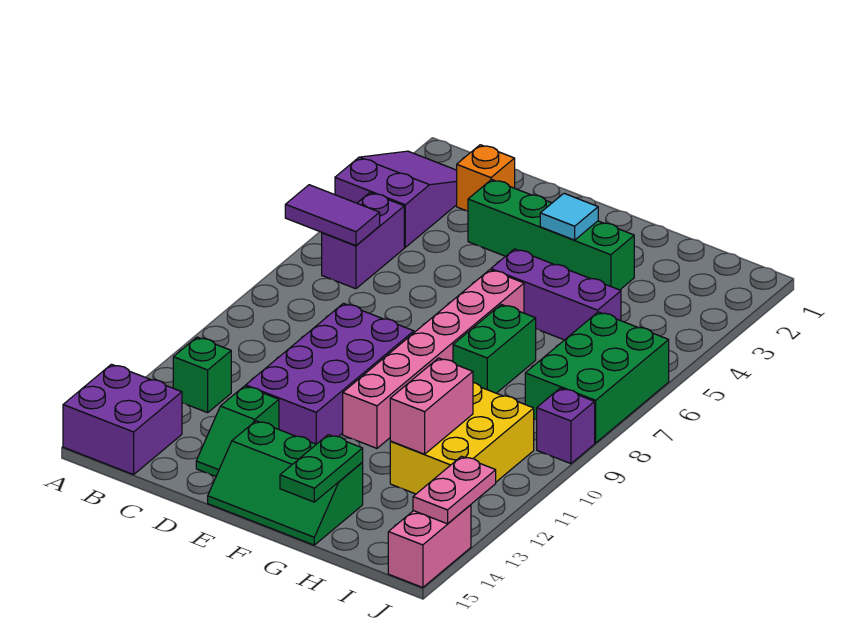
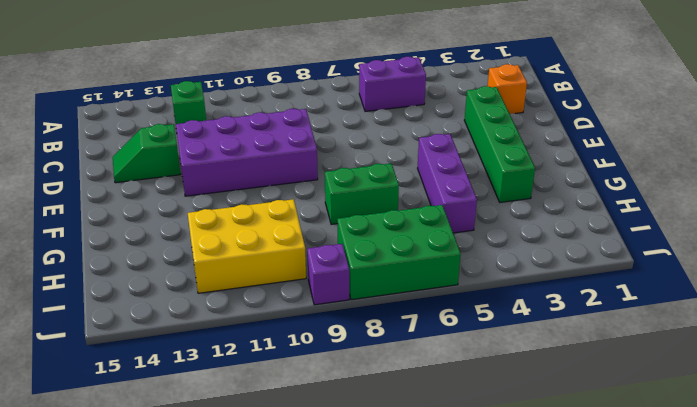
none -> purple 2x3 slope [335,151,457,247]
none -> purple 2x2 brick [63,364,182,475]
none -> green 2x3 slope [208,421,363,545]

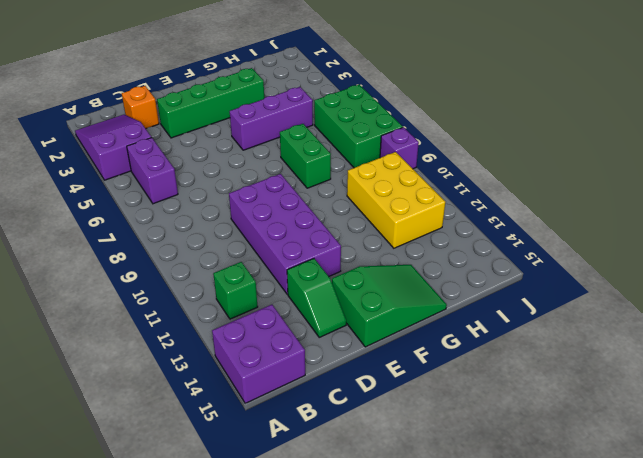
green 2x3 slope [332,265,447,347] -> green 2x3 slope turned to [208,421,363,545]
none -> pink 1x6 brick [343,270,524,448]
none -> pink 1x2 brick [388,505,471,588]
none -> purple 1x2 tile [285,185,380,246]

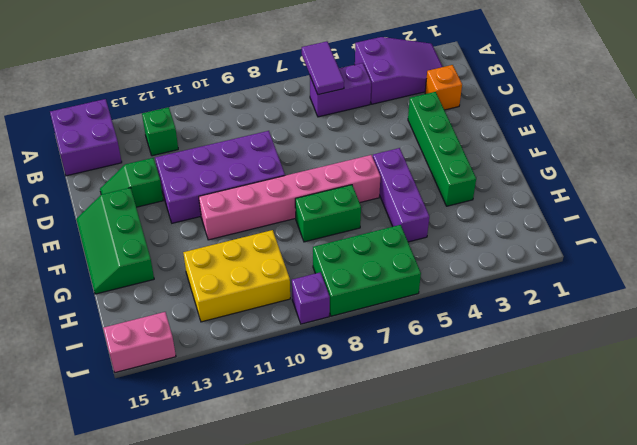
none -> cyan 1x1 tile [540,193,598,240]
none -> green 1x2 plate [280,435,363,502]
none -> pink 1x2 brick [390,358,473,454]

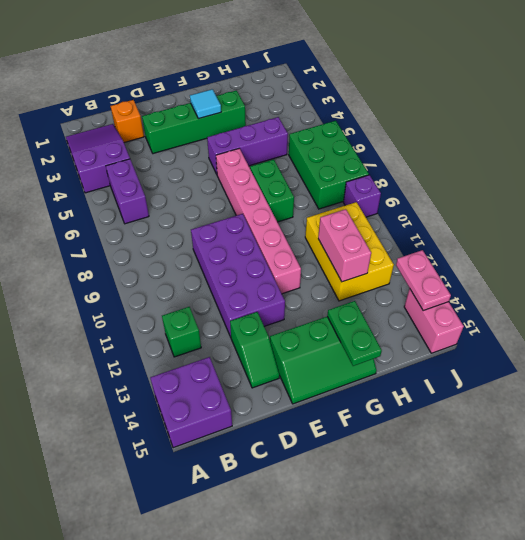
none -> purple 1x2 tile [285,185,380,246]

